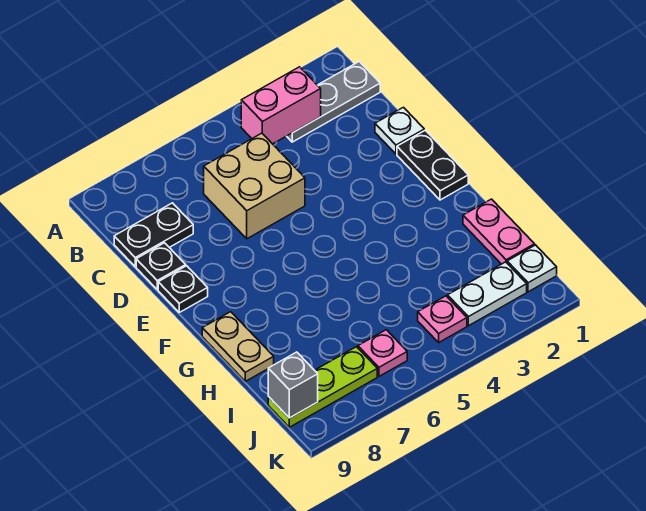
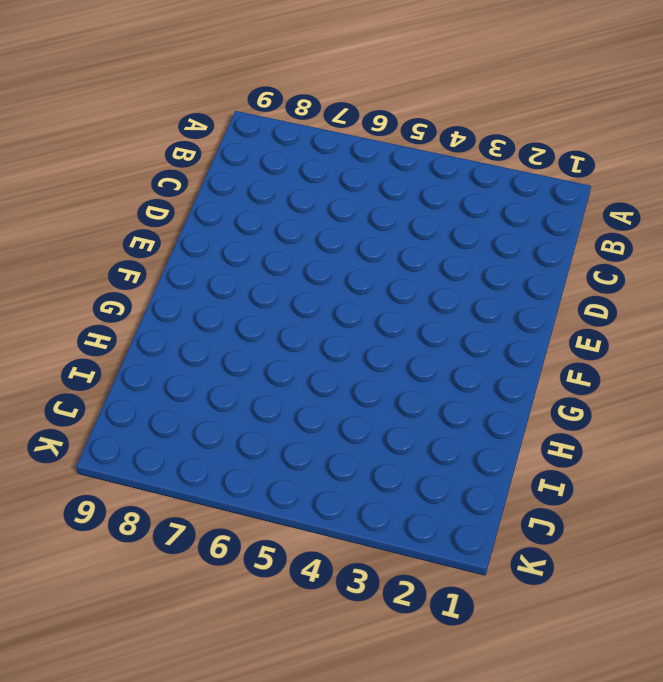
none -> grey 1x3 plate [287,61,380,142]
none -> tan 2x2 brick [204,133,305,239]
none -> black 1x2 plate [114,203,193,267]

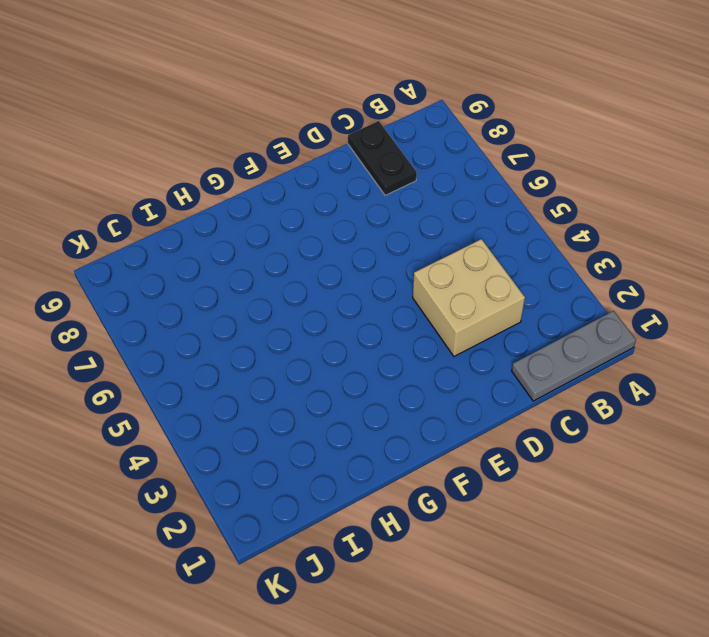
grey 1x3 plate [512,311,636,401] -> grey 1x3 plate turned to [287,61,380,142]
tan 2x2 brick [413,239,525,356] -> tan 2x2 brick moved to [204,133,305,239]
none -> white 1x1 plate [375,107,424,154]
none -> black 1x1 plate [136,243,186,290]
none -> black 1x2 plate [397,130,468,200]

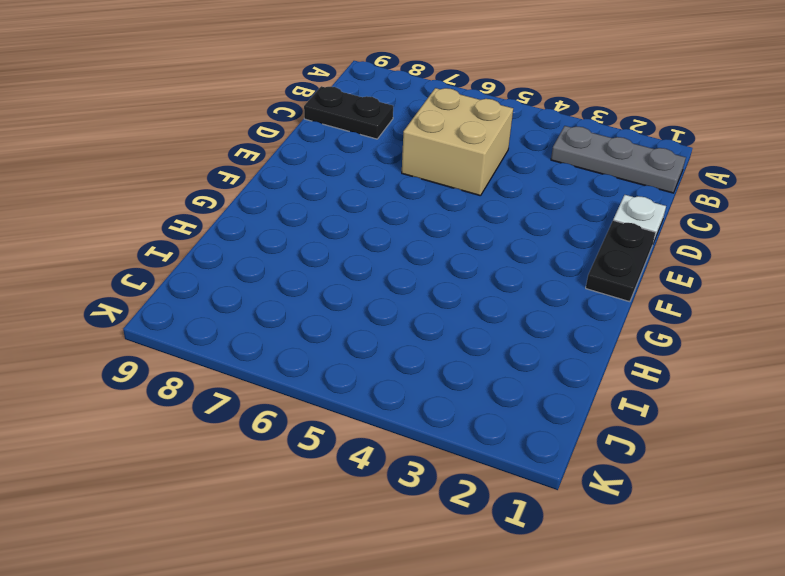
none -> black 1x1 plate [136,243,186,290]
none -> black 1x1 plate [158,266,208,312]
none -> tan 1x2 plate [202,312,274,381]

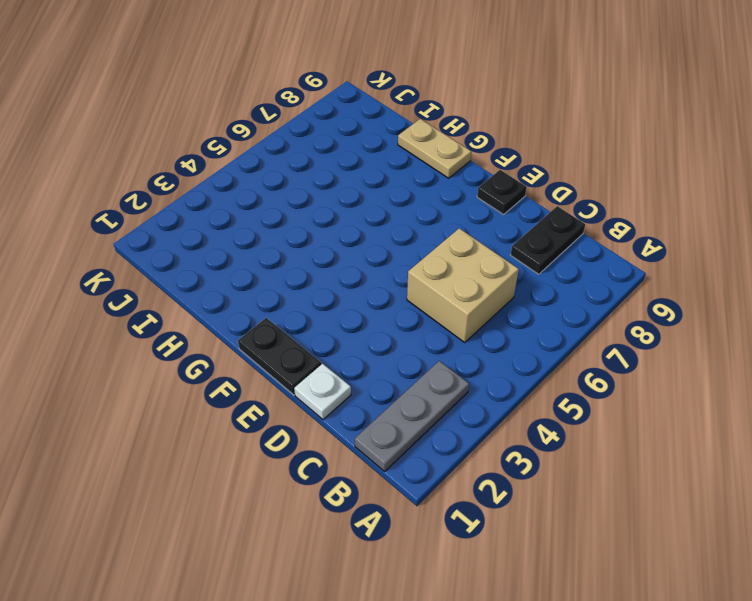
none -> black 1x1 plate [136,243,186,290]
none -> pink 1x2 plate [463,199,535,264]
none -> white 1x1 plate [507,245,557,292]

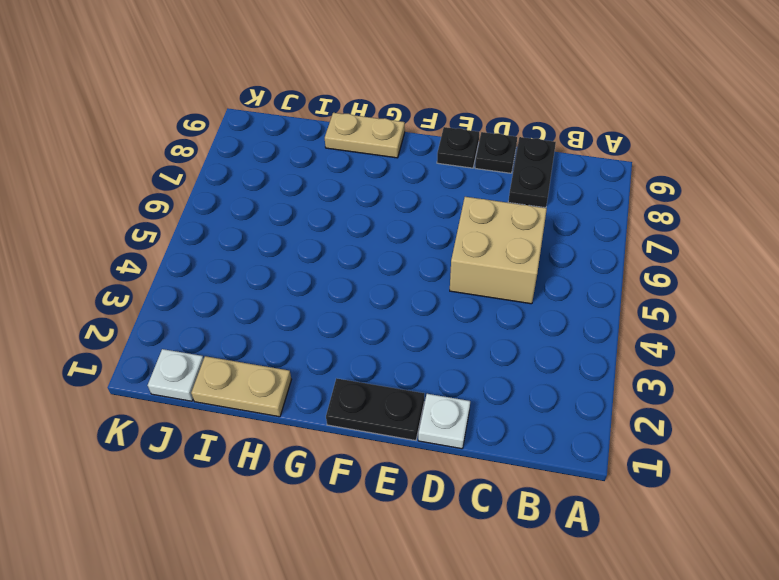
tan 1x2 plate [191,356,291,417] -> pink 1x2 plate [463,199,535,264]
none -> grey 1x3 plate [287,61,380,142]
none -> white 1x2 plate [447,262,527,326]
none -> pink 1x1 plate [418,296,467,342]

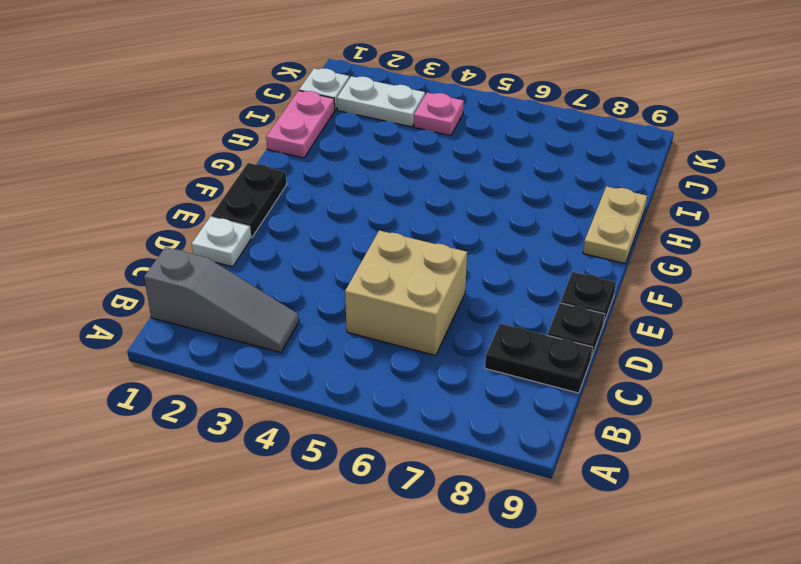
grey 1x3 slope [144,247,299,353] -> grey 1x3 plate [287,61,380,142]
none -> pink 1x1 plate [358,330,407,376]
none -> lime 1x3 plate [268,347,377,427]
none -> pink 1x2 brick [241,67,321,144]

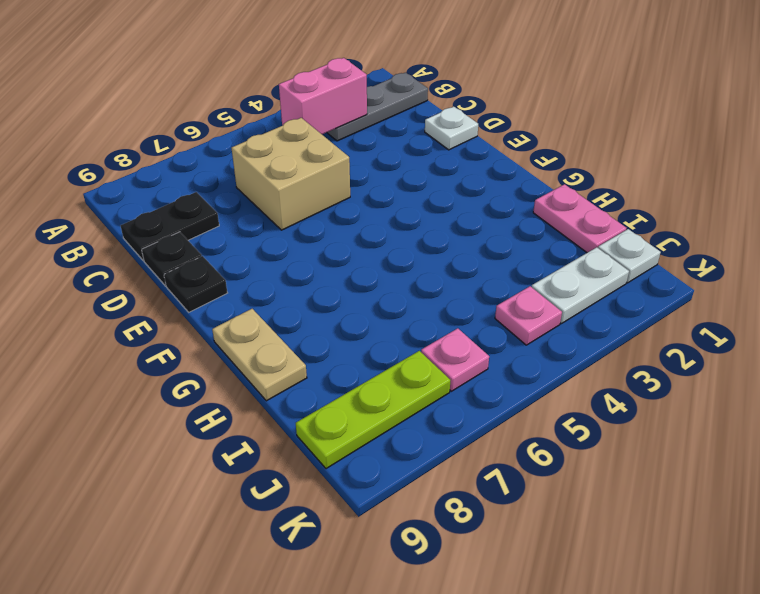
none -> black 1x2 plate [397,130,468,200]
none -> grey 1x1 brick [268,352,318,418]

